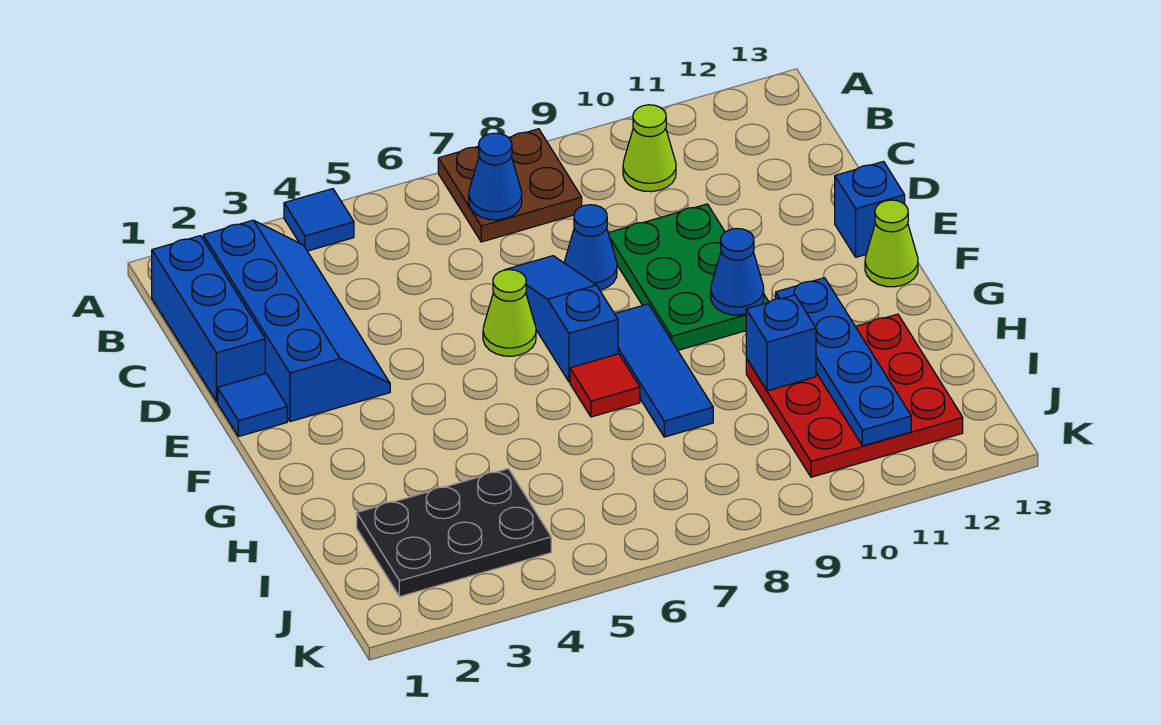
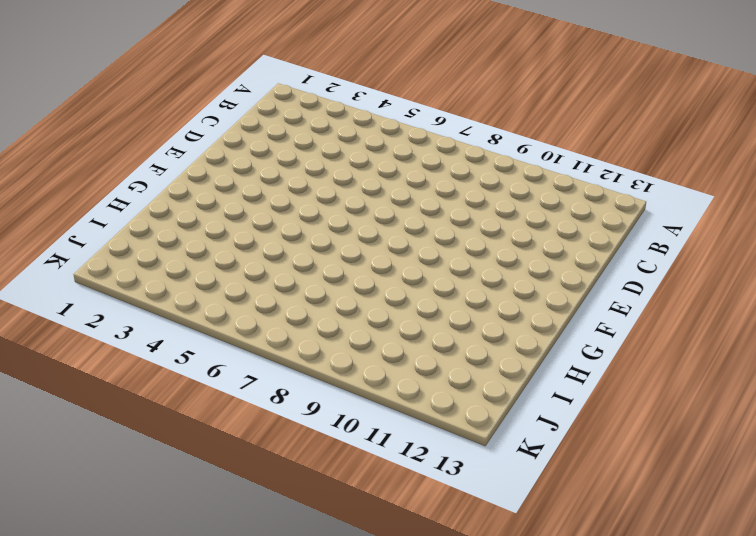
none -> blue 1x1 tile [284,189,354,251]
none -> brown 2x2 plate [438,129,582,242]
none -> blue 1x3 brick [152,236,265,402]

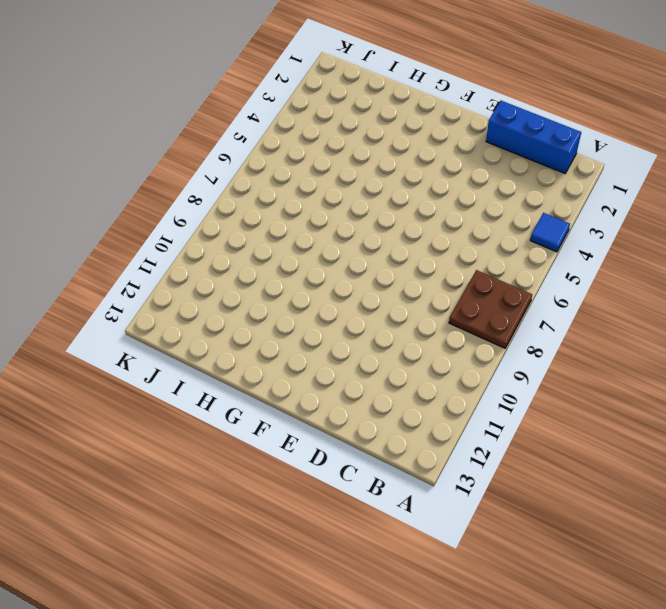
none -> blue 2x4 slope [203,220,390,422]
none -> lime 1x1 cone [623,105,676,192]
none -> blue 1x3 slope [505,256,618,382]

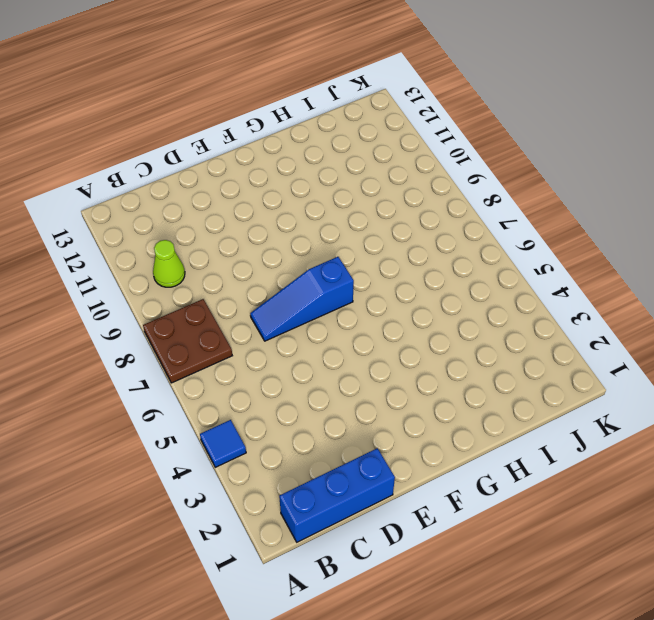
none -> blue 2x4 slope [203,220,390,422]
none -> blue 1x1 cone [564,205,617,290]
none -> green 2x3 plate [608,204,769,350]

